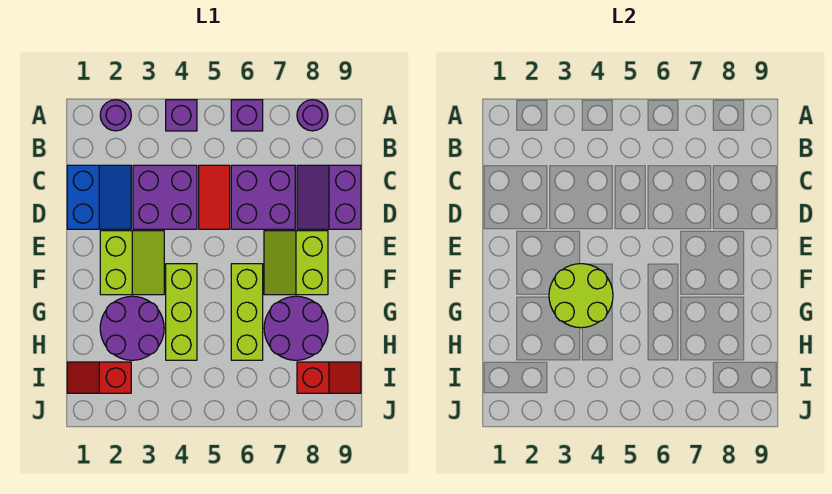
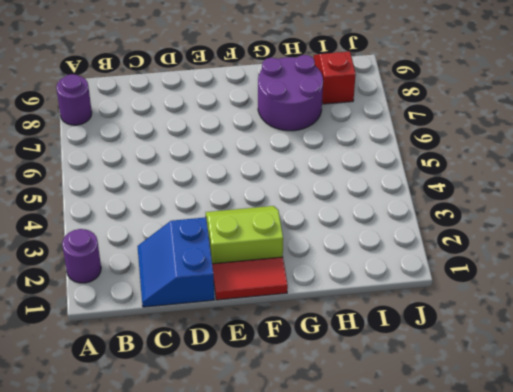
blue 2x2 slope [137,217,214,307] -> blue 2x2 slope turned to [67,165,131,229]
red 1x2 tile [212,257,288,300] -> red 1x2 tile moved to [199,165,230,229]
none -> purple 1x1 brick [166,100,197,131]
none -> purple 1x1 brick [231,100,263,131]
none -> purple 2x2 brick [133,165,197,229]

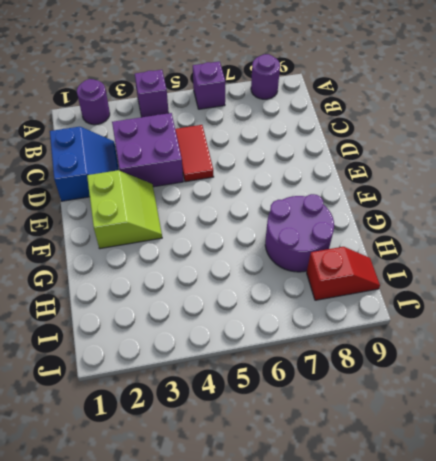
none -> purple 2x2 brick [231,165,295,229]
none -> purple 2x2 slope [297,165,361,229]
none -> lime 2x2 slope [264,231,328,295]

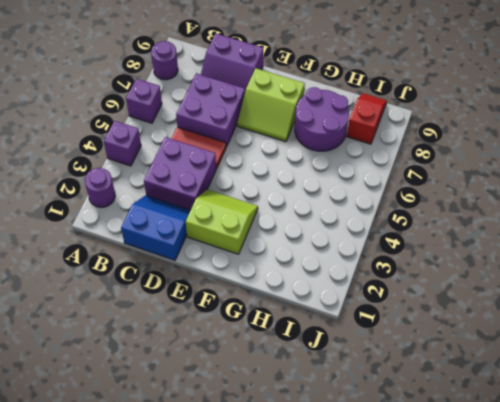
none -> lime 1x3 brick [166,264,197,360]
none -> lime 1x3 brick [231,264,263,360]
none -> purple 2x2 round brick [100,296,164,360]

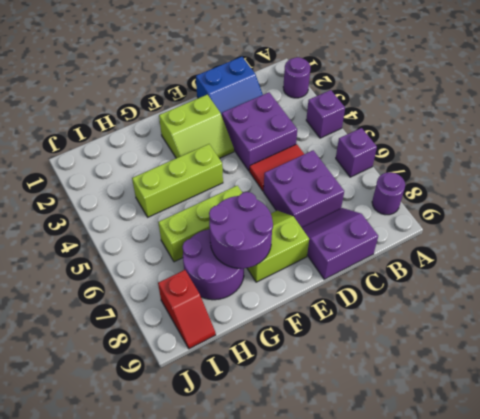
purple 2x2 round brick [209,192,273,268] -> purple 2x2 round brick moved to [100,296,164,360]
none -> red 1x2 slope [67,362,131,393]
none -> lime 2x2 round brick [549,264,613,328]

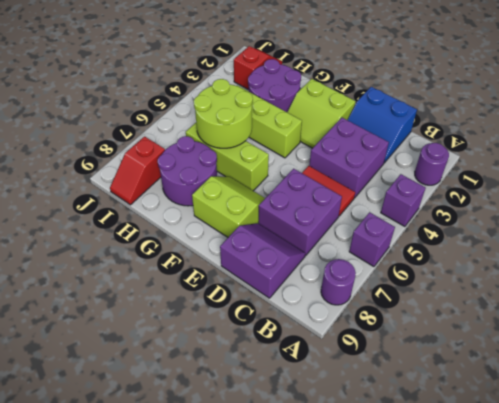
lime 2x2 round brick [194,79,253,148] -> lime 2x2 round brick moved to [549,264,613,328]

